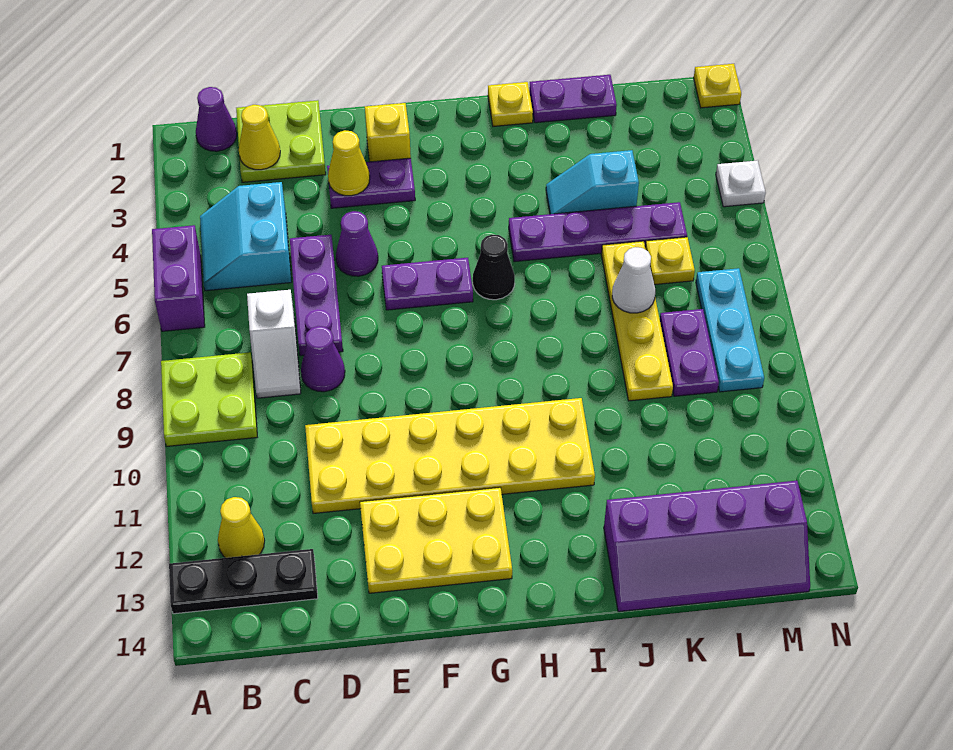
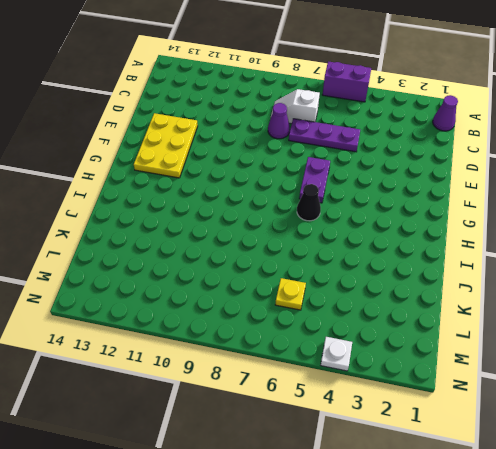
none -> lime 2x2 plate [161,352,257,446]
none -> black 1x3 plate [169,549,318,614]
none -> cyan 2x2 slope [200,182,291,291]
none -> yellow 1x1 cone [218,497,265,558]

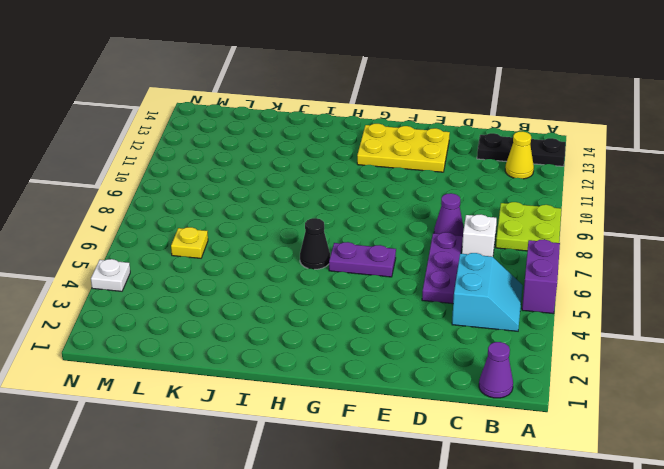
none -> lime 2x2 plate [236,100,326,182]
none -> yellow 2x6 plate [305,398,595,513]
none -> purple 1x2 plate [327,158,415,208]
none -> purple 1x1 cone [336,211,378,276]

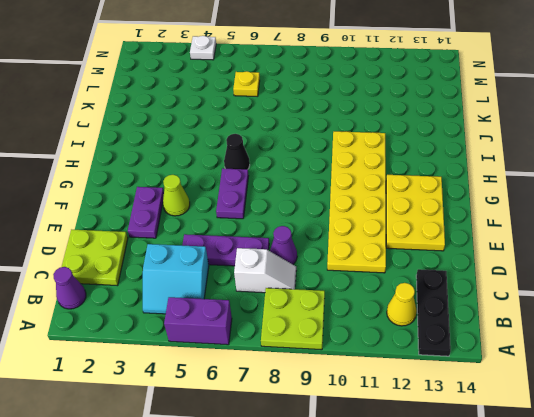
lime 1x1 cone [163,175,190,216] -> none
none -> purple 1x1 cone [336,211,378,276]
none -> yellow 1x1 brick [365,103,411,162]
none -> yellow 1x1 plate [488,82,533,126]
none -> purple 1x4 plate [509,202,687,262]

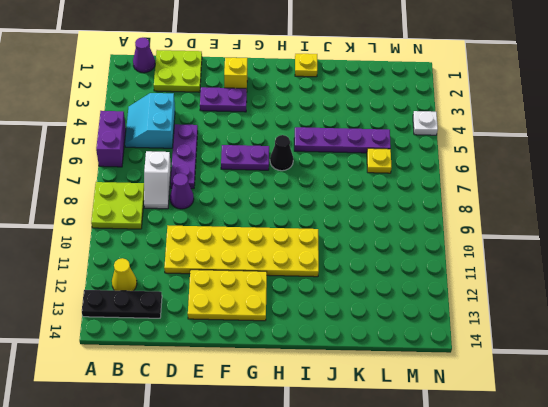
none -> purple 1x1 cone [336,211,378,276]
none -> purple 1x2 plate [529,75,617,123]
none -> cyan 1x2 slope [546,150,639,214]
none -> purple 2x4 slope [604,481,810,612]

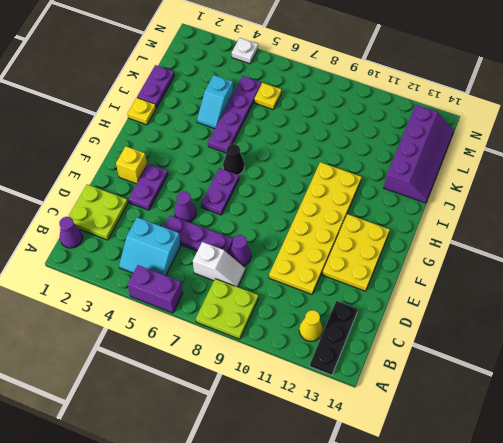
none -> yellow 1x4 plate [601,241,673,401]
none -> purple 1x2 plate [660,309,719,396]
none -> cyan 1x3 plate [696,268,764,392]
none -> yellow 1x1 plate [694,64,741,108]

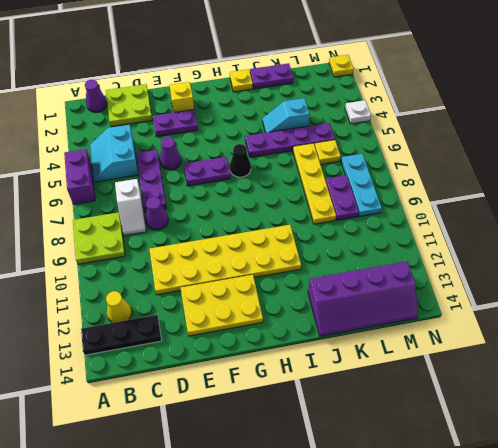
none -> yellow 1x1 cone [239,105,280,170]
none -> yellow 1x1 cone [328,130,370,196]
none -> white 1x1 cone [612,247,655,313]

